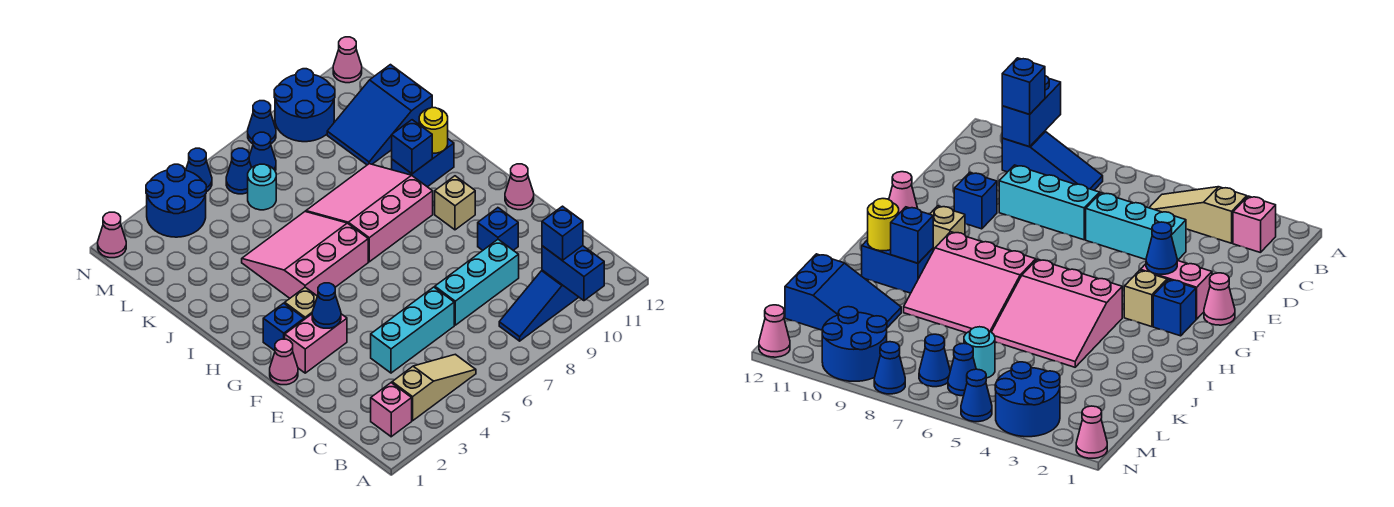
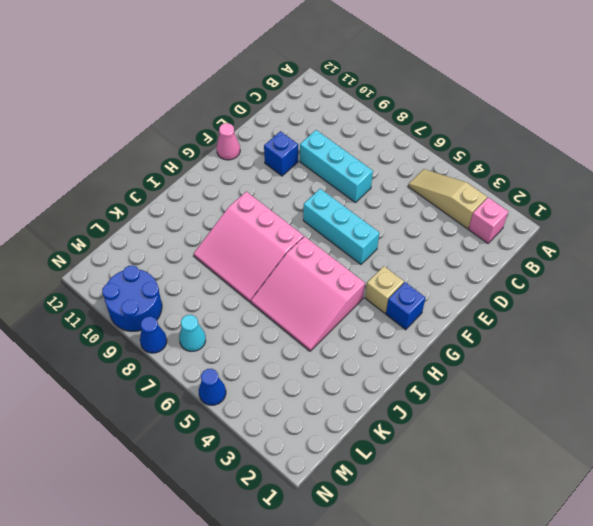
cyan 1x3 brick [303,189,379,264] -> cyan 1x3 brick moved to [371,287,454,373]
cyan 1x1 cone [179,315,206,351] -> blue 1x1 cone [249,132,276,171]
none -> blue 1x3 slope [499,270,579,341]
none -> pink 1x1 cone [270,339,298,385]
none -> pink 1x2 brick [285,314,347,373]
none -> tan 1x1 brick [435,176,475,230]

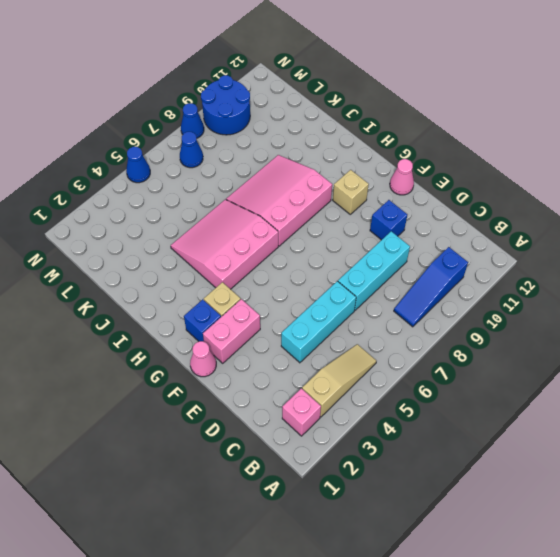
none -> blue 1x2 brick [392,139,454,187]
none -> blue 2x3 slope [327,65,432,165]
none -> cyan 1x1 round brick [248,164,276,210]
none -> blue 2x2 round brick [146,164,206,237]

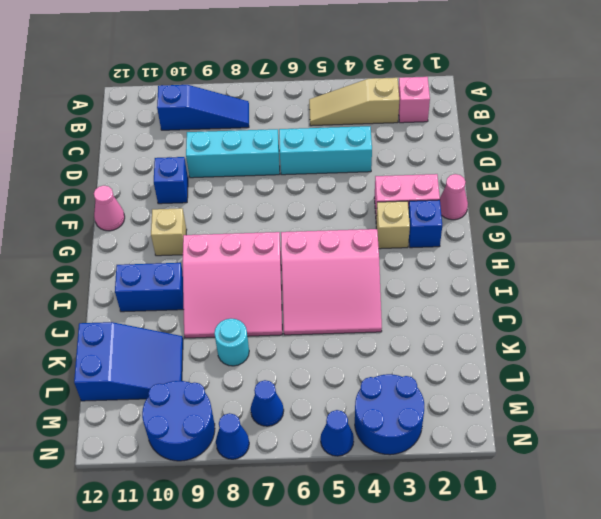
cyan 1x1 round brick [214,319,249,366] -> cyan 1x1 round brick moved to [248,164,276,210]
none -> blue 1x1 cone [226,148,252,194]
none -> pink 1x1 cone [98,212,126,258]
none -> pink 1x1 cone [333,37,362,83]
none -> blue 1x2 brick [542,246,604,301]

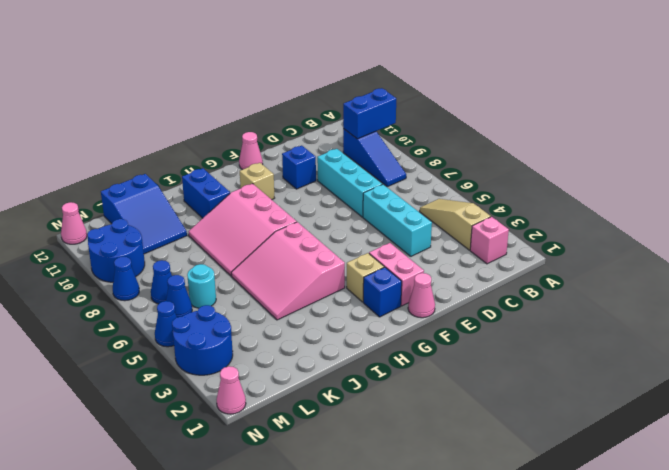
none -> blue 1x1 cone [312,283,341,328]
none -> blue 1x1 brick [392,120,432,174]
none -> yellow 1x1 round brick [419,108,448,153]
none -> blue 1x1 brick [542,206,583,260]

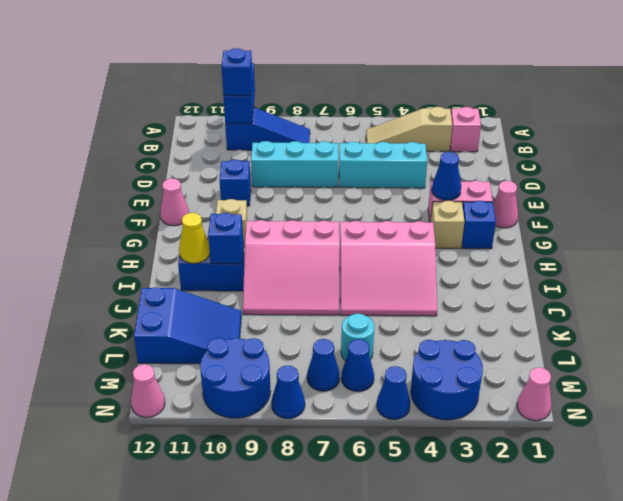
yellow 1x1 cone [179,213,210,263] -> yellow 1x1 round brick [419,108,448,153]

